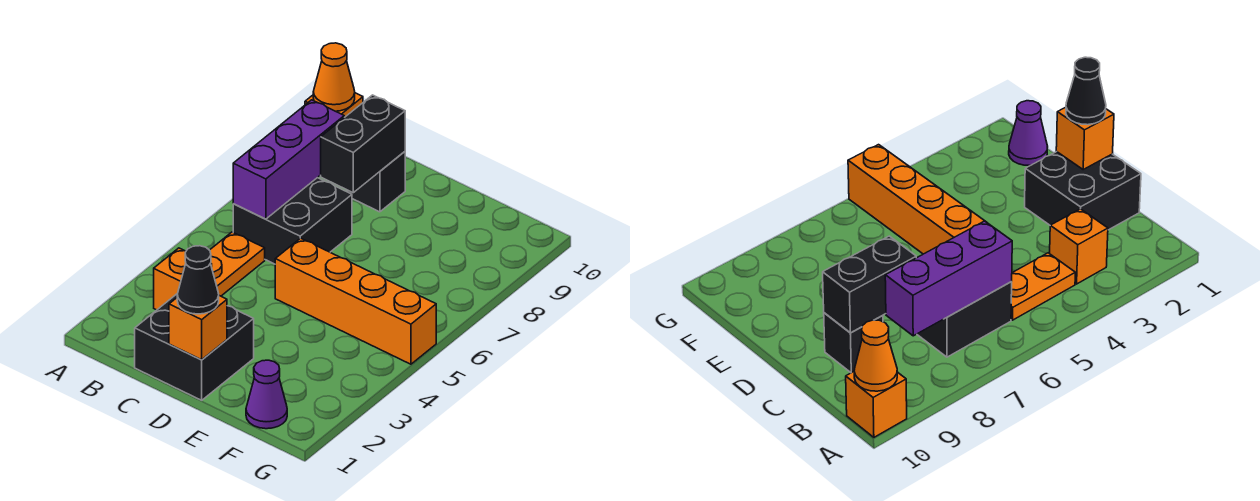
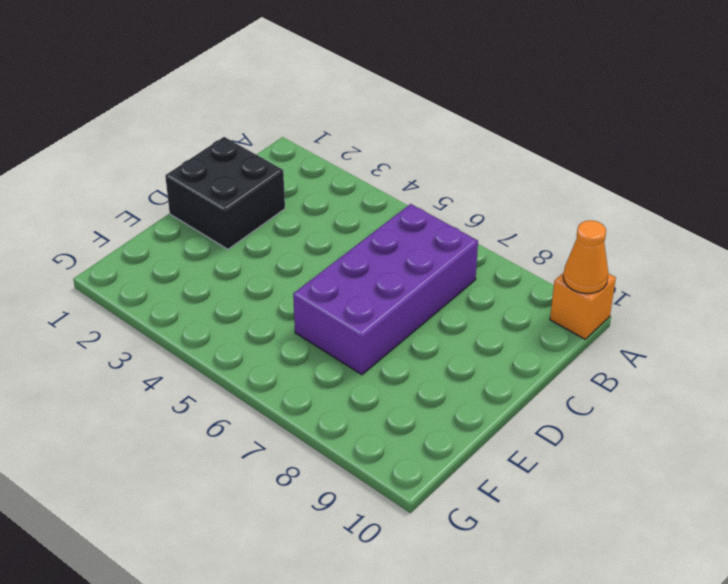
purple 2x4 brick [293,204,478,375] -> black 2x2 brick [233,178,352,264]
none -> orange 1x1 brick [154,248,212,310]
none -> orange 1x2 plate [210,232,265,296]
none -> black 1x1 brick [347,152,405,212]

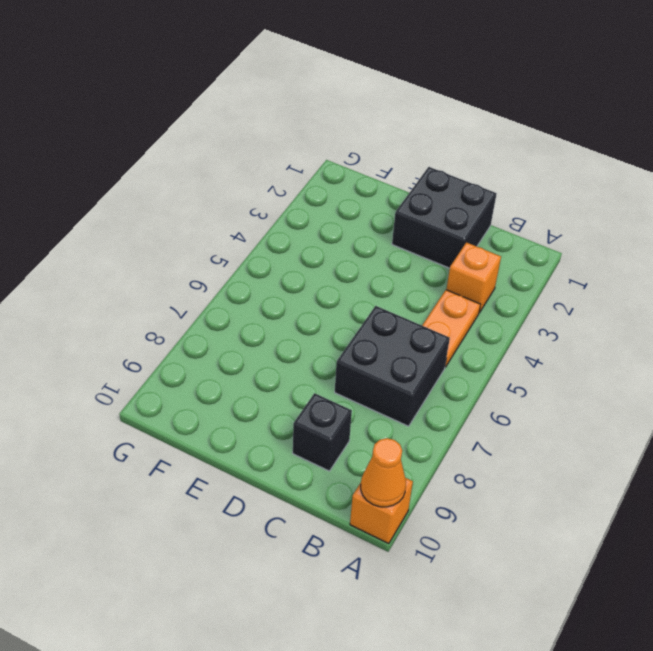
none -> orange 1x4 brick [275,238,436,364]
none -> purple 1x1 cone [246,360,287,429]
none -> purple 1x3 brick [233,100,344,219]

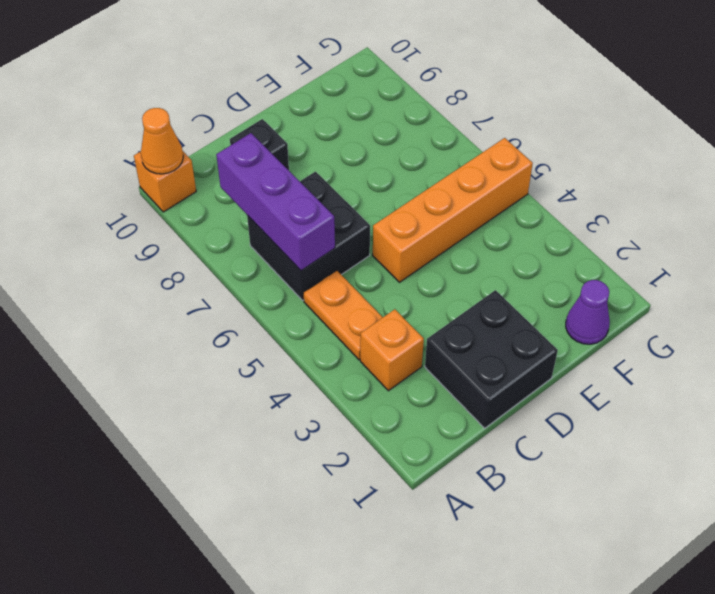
none -> black 1x2 brick [321,95,405,193]
none -> orange 1x1 brick [169,296,227,360]
none -> black 1x1 cone [177,246,219,314]

